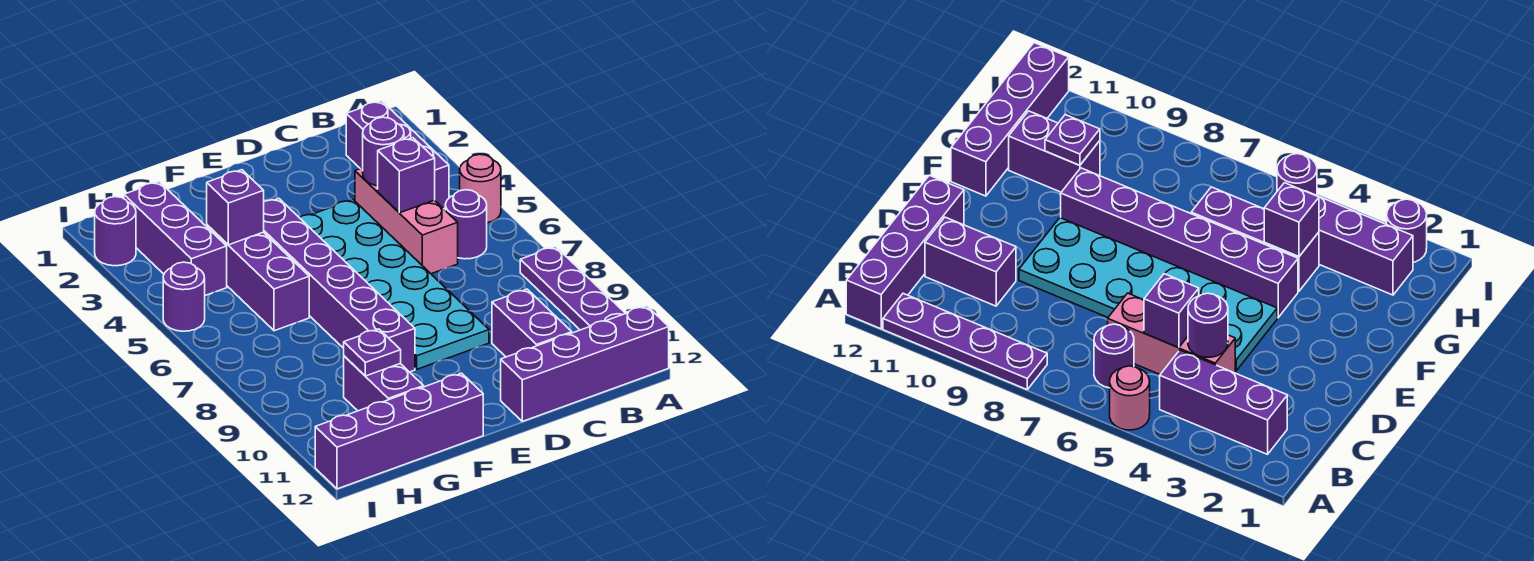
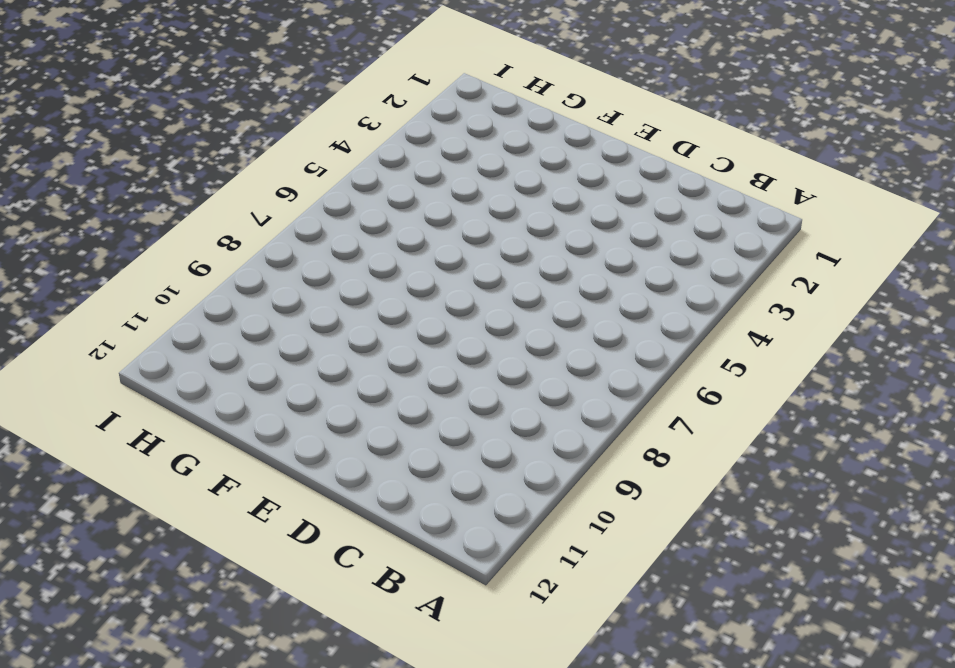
none -> pink 1x1 round brick [460,154,501,223]
none -> purple 1x4 plate [520,247,626,330]
none -> purple 1x4 brick [501,306,669,421]

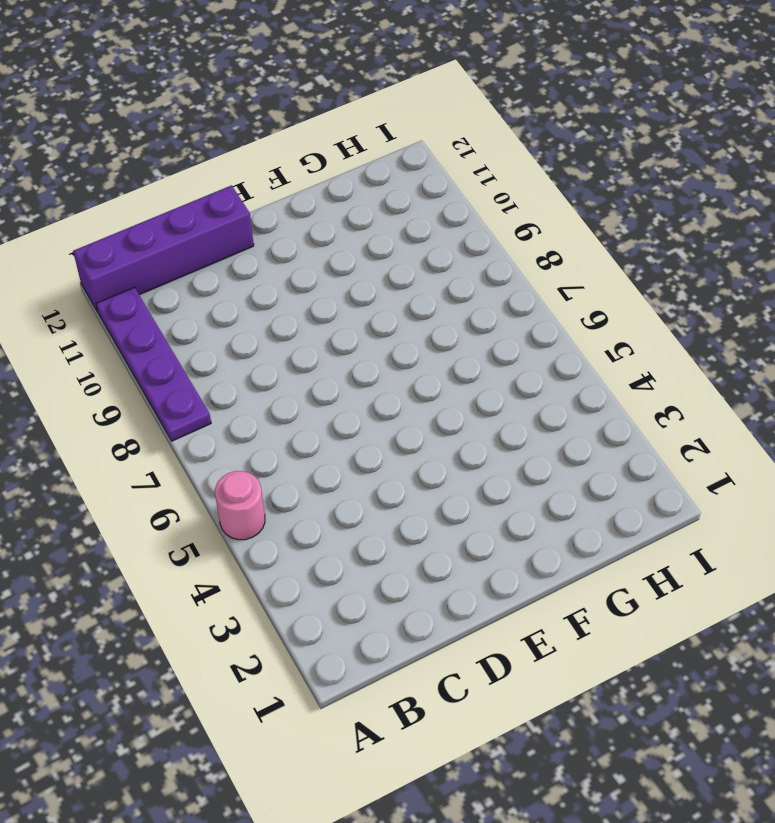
none -> purple 1x3 brick [346,101,449,209]
none -> purple 1x1 round brick [445,190,487,259]
none -> pink 1x3 brick [355,168,458,274]

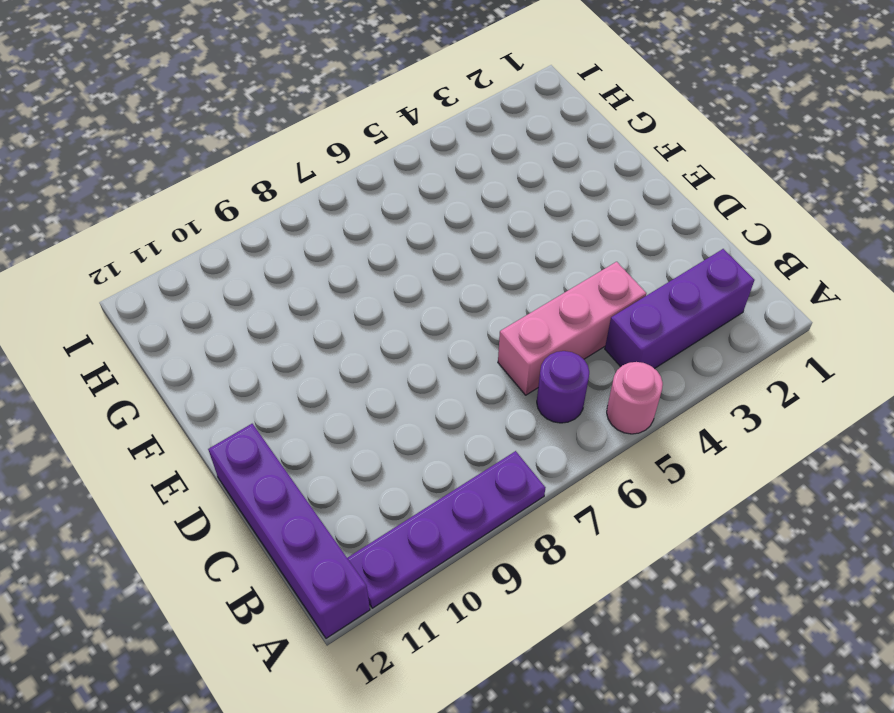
none -> purple 1x2 brick [492,289,572,357]
none -> cyan 2x6 plate [300,200,489,369]
none -> purple 1x6 brick [264,198,415,372]

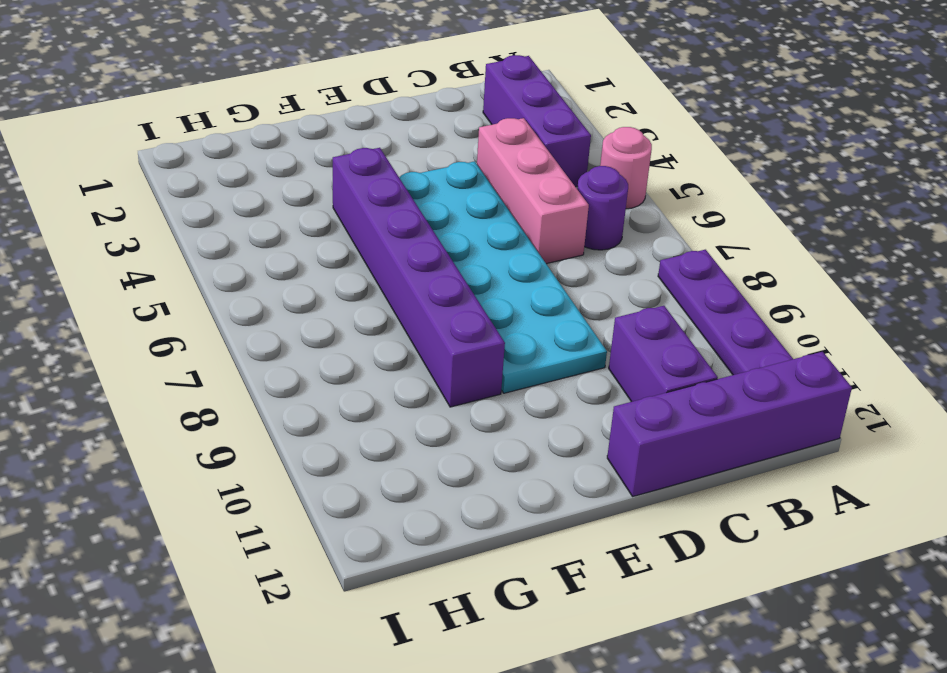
none -> purple 1x4 brick [315,373,483,489]
none -> purple 1x3 brick [207,225,309,331]
none -> purple 1x2 brick [344,356,424,411]

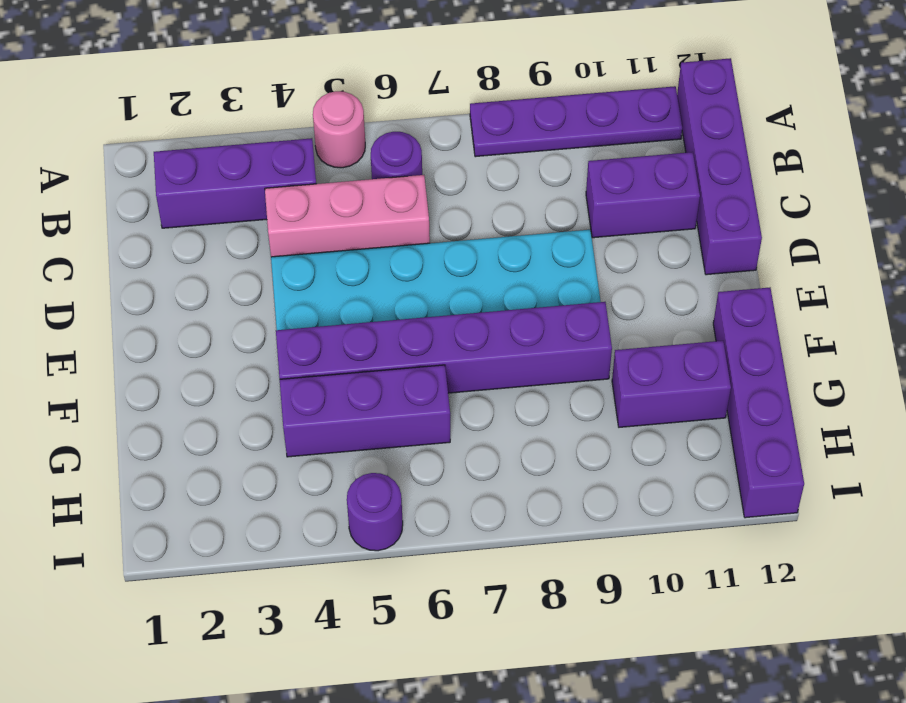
none -> purple 1x3 brick [124,182,227,295]
none -> purple 1x1 round brick [95,197,136,266]
none -> purple 1x1 round brick [363,117,404,186]

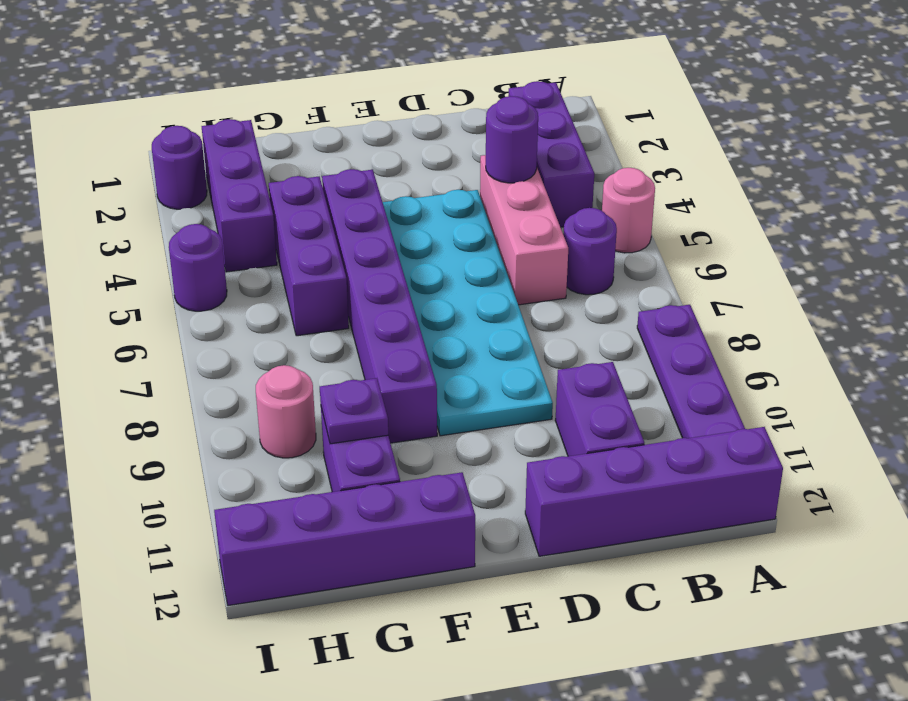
pink 1x1 round brick [256,365,316,458] -> none
none -> purple 1x1 brick [378,138,435,213]
none -> purple 1x1 brick [207,170,264,245]

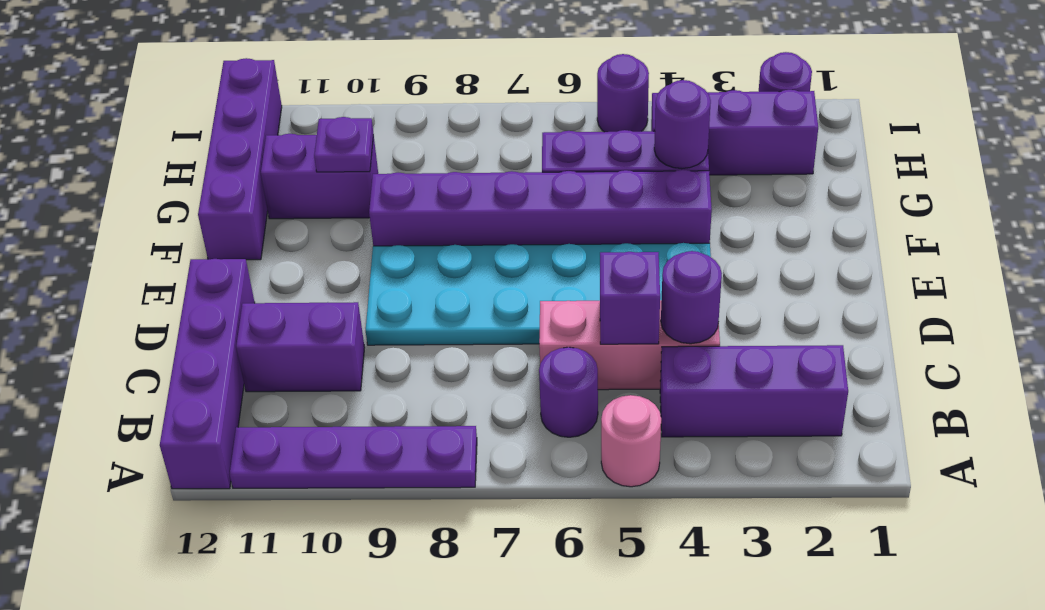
purple 1x1 round brick [654,80,711,169] -> purple 1x1 brick [207,170,264,245]

